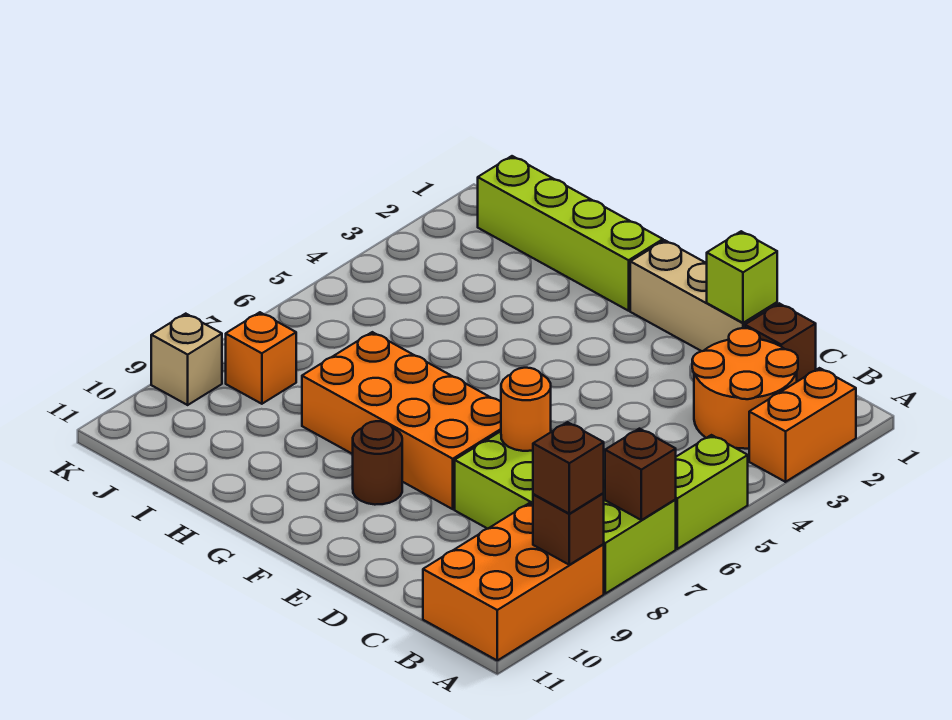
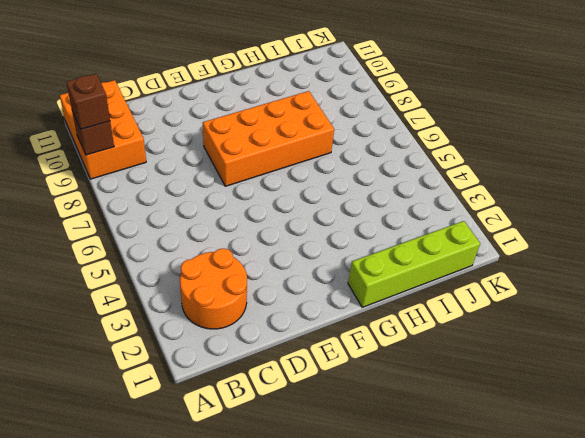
none -> orange 1x2 brick [749,368,856,482]
none -> lime 1x2 brick [676,435,748,549]
none -> lime 2x4 brick [455,431,676,594]

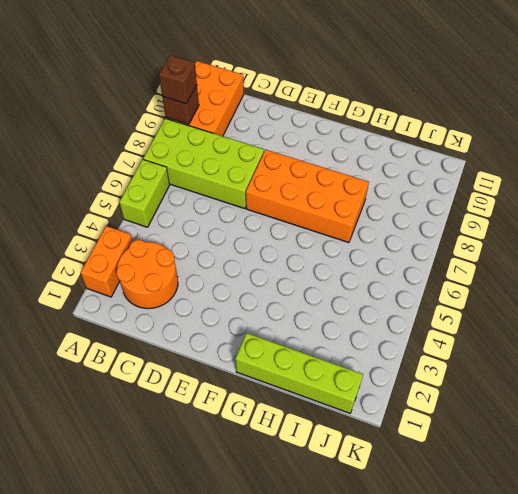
none -> brown 1x1 brick [745,303,816,382]
none -> tan 1x3 brick [630,240,777,351]
none -> brown 1x1 round brick [353,421,402,505]

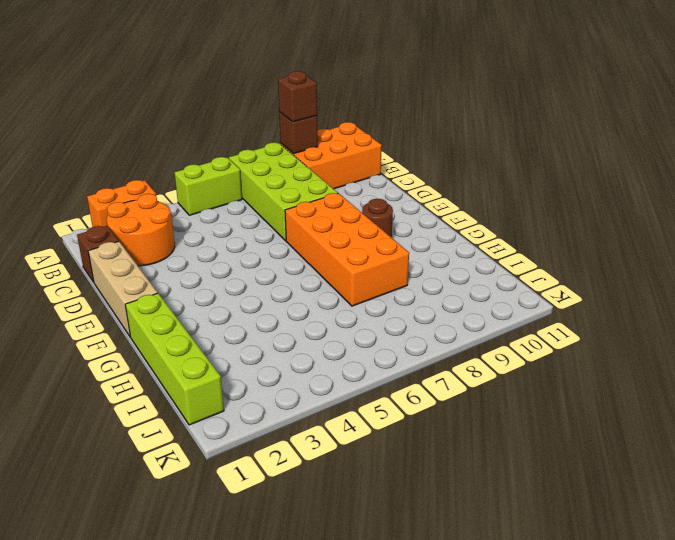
none -> orange 1x1 brick [226,312,296,404]
none -> tan 1x1 brick [151,314,222,405]
none -> brown 1x1 brick [605,429,676,520]

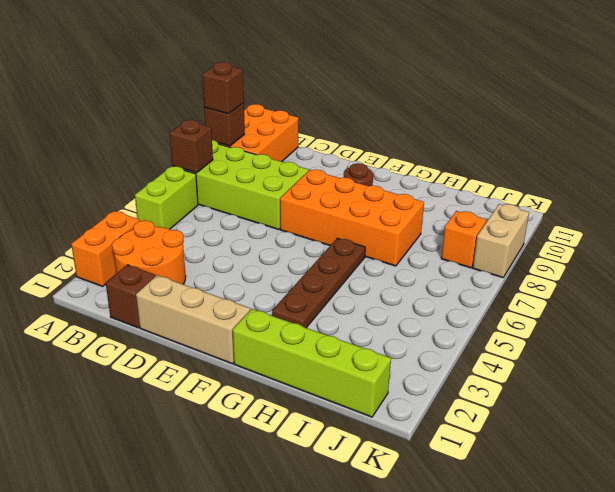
brown 1x4 plate [272,238,365,328] -> none
tan 1x2 brick [473,204,529,278] -> tan 1x1 brick [151,314,222,405]
none -> lime 1x1 brick [707,231,777,323]
none -> orange 1x1 round brick [501,368,551,451]

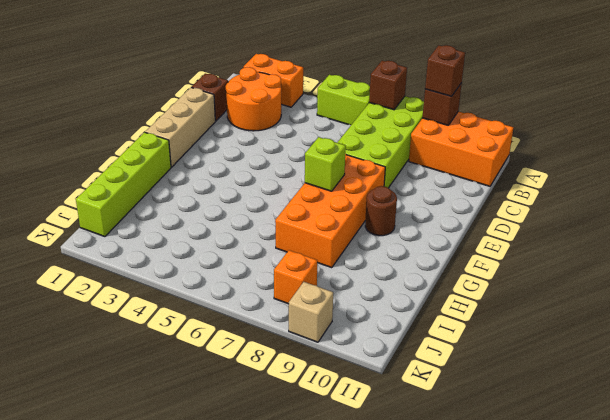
lime 1x1 brick [305,137,346,191] -> lime 1x1 brick moved to [707,231,777,323]
none -> orange 1x1 round brick [501,368,551,451]

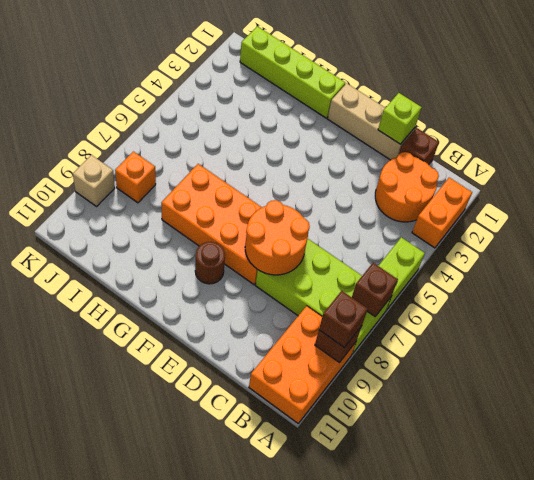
orange 2x2 round brick [245,200,310,275] -> orange 1x1 round brick [501,368,551,451]

